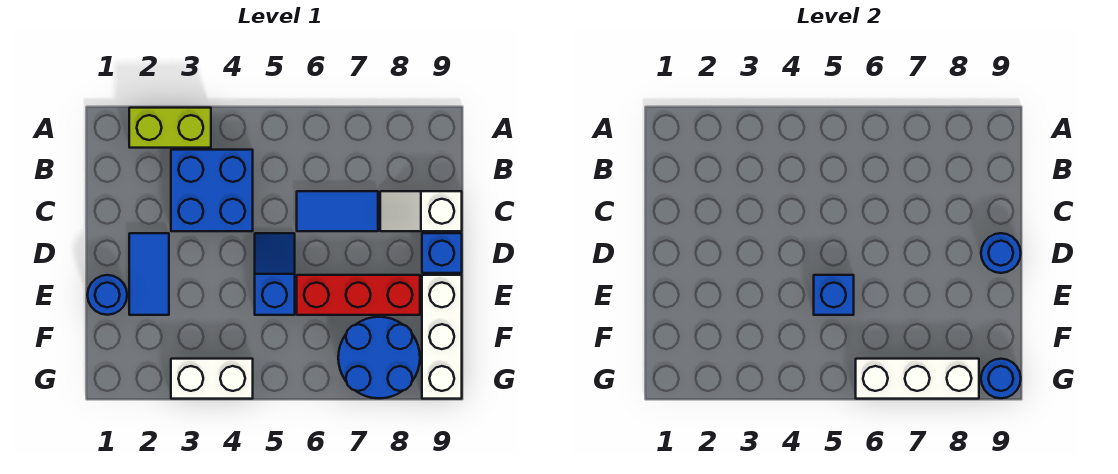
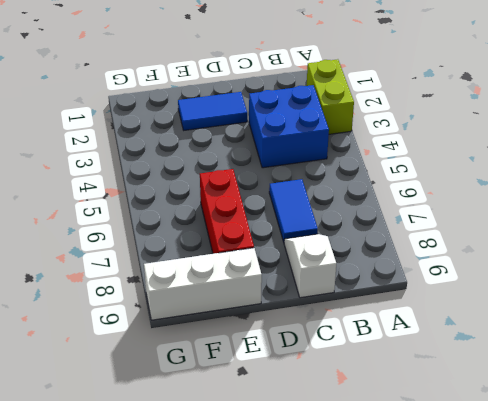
none -> blue 1x2 slope [255,233,295,315]
none -> blue 1x1 brick [422,233,462,273]
none -> blue 1x1 round brick [87,275,127,315]

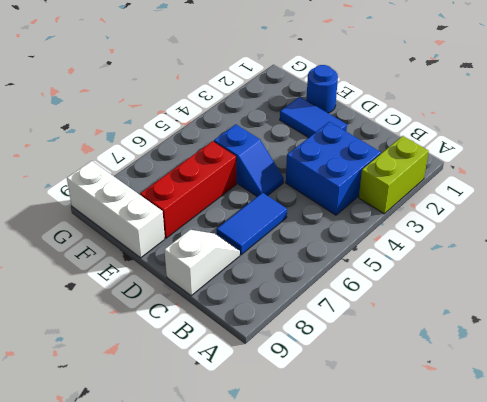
none -> blue 1x1 brick [422,233,462,273]
none -> blue 2x2 round brick [338,317,420,398]
none -> white 1x2 brick [171,359,253,399]

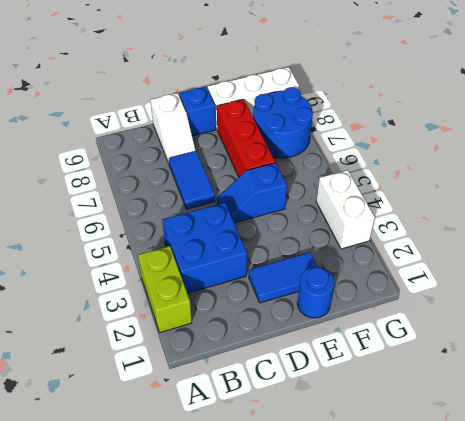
none -> blue 1x1 round brick [981,233,1021,273]
none -> blue 1x1 brick [814,275,854,315]
none -> white 1x3 brick [856,359,979,399]

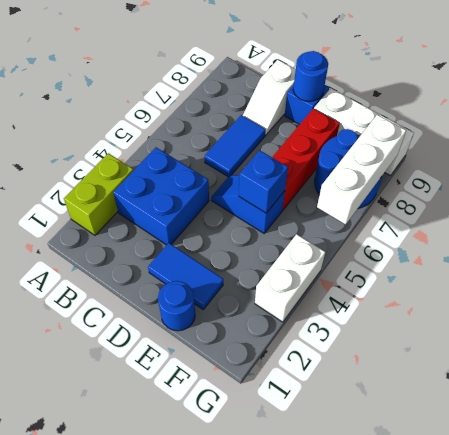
none -> blue 1x1 round brick [981,359,1021,398]

